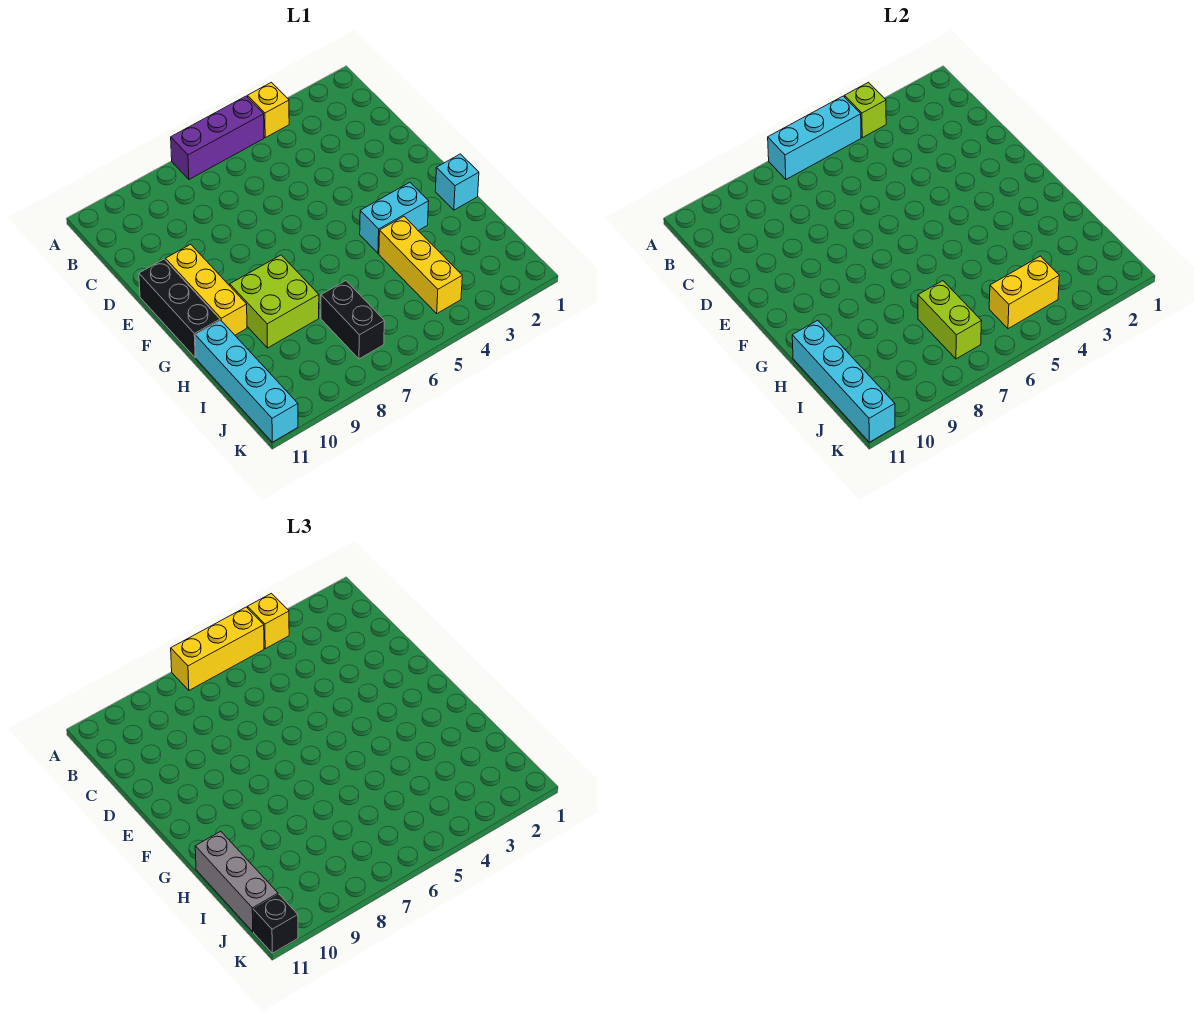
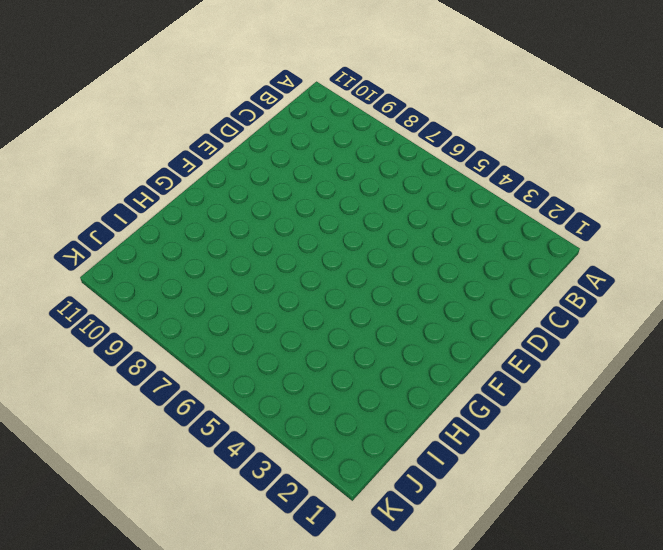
none -> yellow 1x1 brick [248,82,289,138]
none -> purple 1x3 brick [171,96,264,179]
none -> yellow 1x3 brick [166,244,247,335]

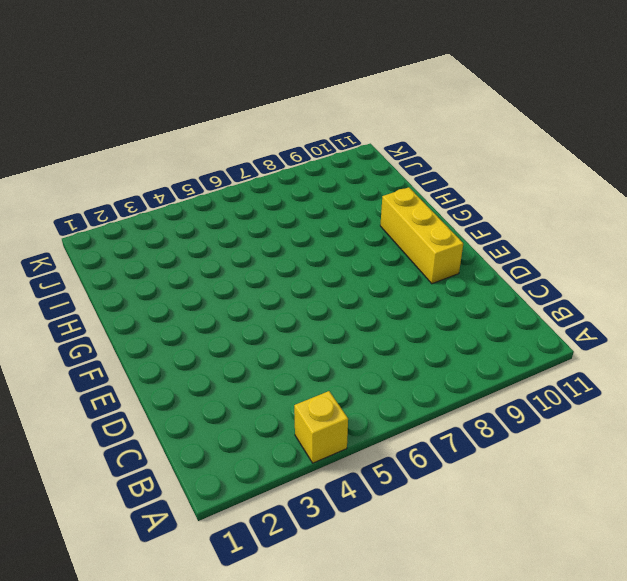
none -> purple 1x3 brick [171,96,264,179]
none -> black 1x3 brick [139,259,220,358]
none -> cyan 1x1 brick [435,154,479,210]

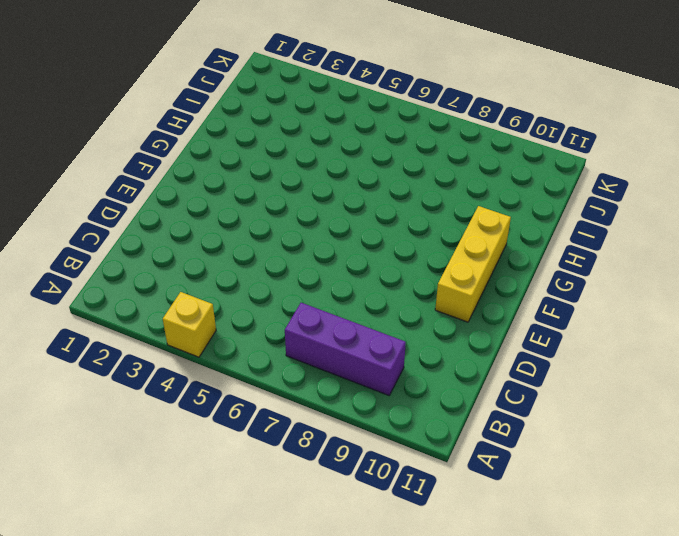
purple 1x3 brick [285,303,406,395] -> purple 1x3 brick moved to [171,96,264,179]
none -> black 1x3 brick [139,259,220,358]
none -> cyan 1x1 brick [435,154,479,210]
none -> cyan 1x2 brick [360,183,429,253]

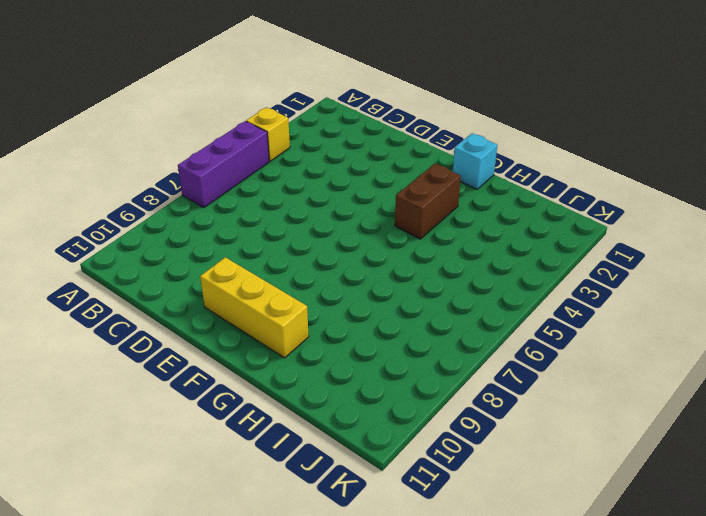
brown 1x2 brick [395,164,461,239] -> cyan 1x2 brick [360,183,429,253]
none -> black 1x3 brick [139,259,220,358]
none -> lime 2x2 brick [230,255,319,348]
none -> yellow 1x3 brick [379,217,462,313]

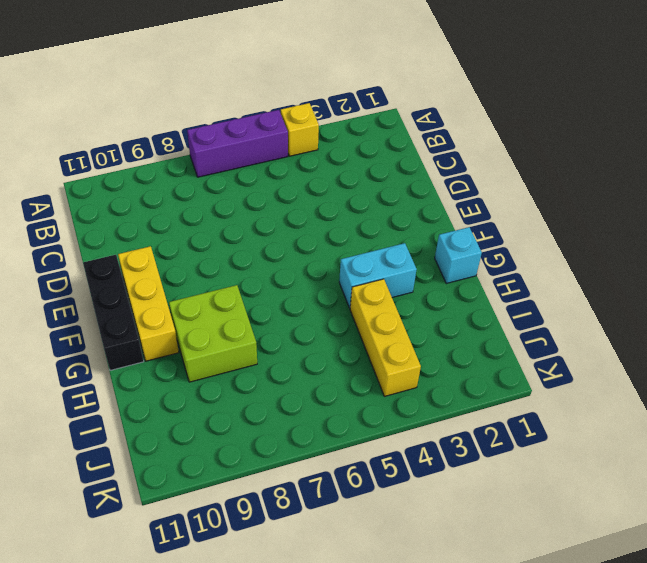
none -> cyan 1x4 brick [195,320,298,442]
none -> black 1x2 brick [321,281,384,359]
none -> lime 1x1 brick [845,82,886,138]

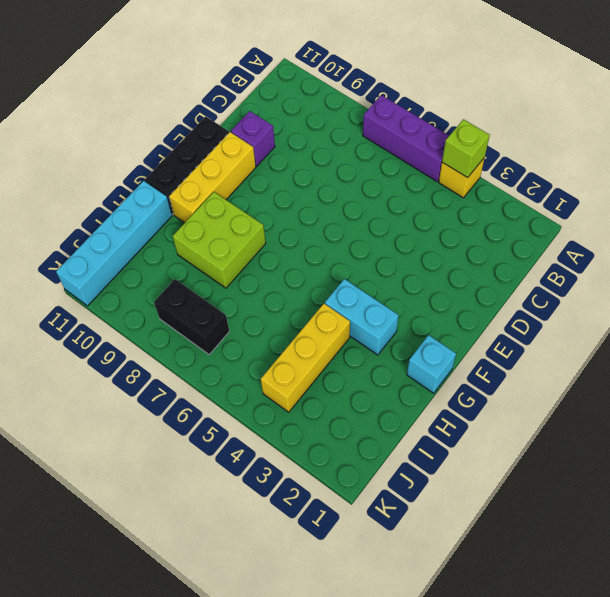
purple 1x1 brick [231,111,275,166] -> none
black 1x2 brick [154,279,229,355] -> black 1x2 brick turned to [321,281,384,359]
none -> cyan 1x3 brick [768,96,861,179]
none -> cyan 1x4 brick [792,320,895,442]
none -> lime 1x2 brick [918,281,981,359]

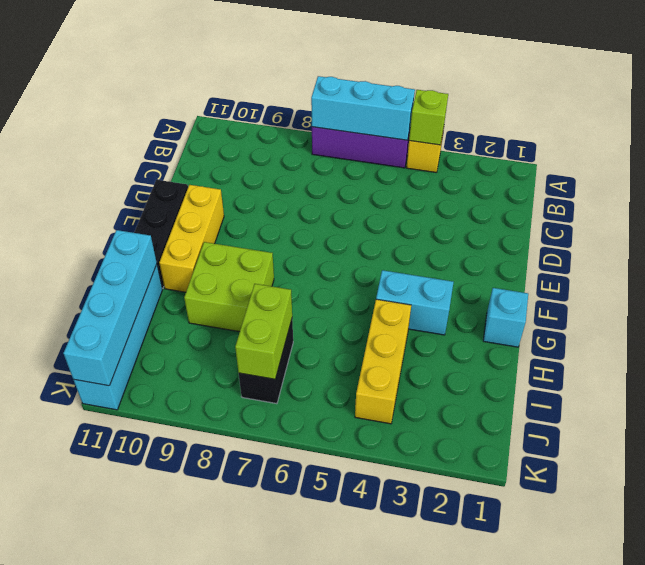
none -> yellow 1x2 brick [989,256,1059,329]
none -> yellow 1x1 brick [248,593,289,649]
none -> yellow 1x3 brick [171,607,264,690]

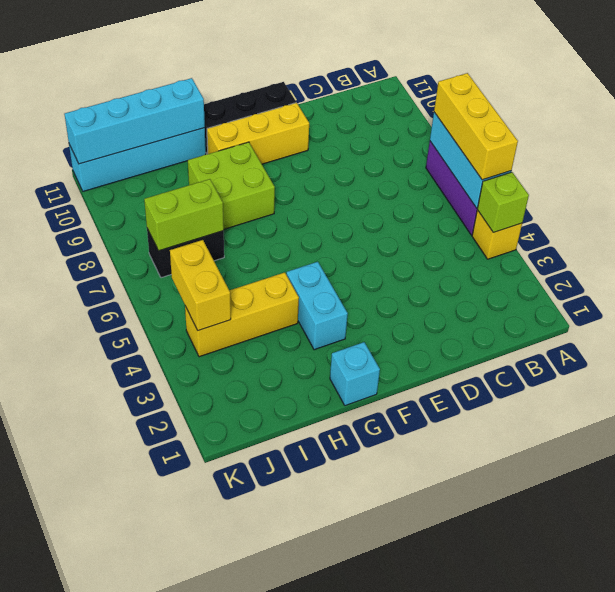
none -> yellow 1x1 brick [248,593,289,649]
none -> grey 1x3 brick [195,831,278,932]
none -> black 1x1 brick [253,894,298,953]

